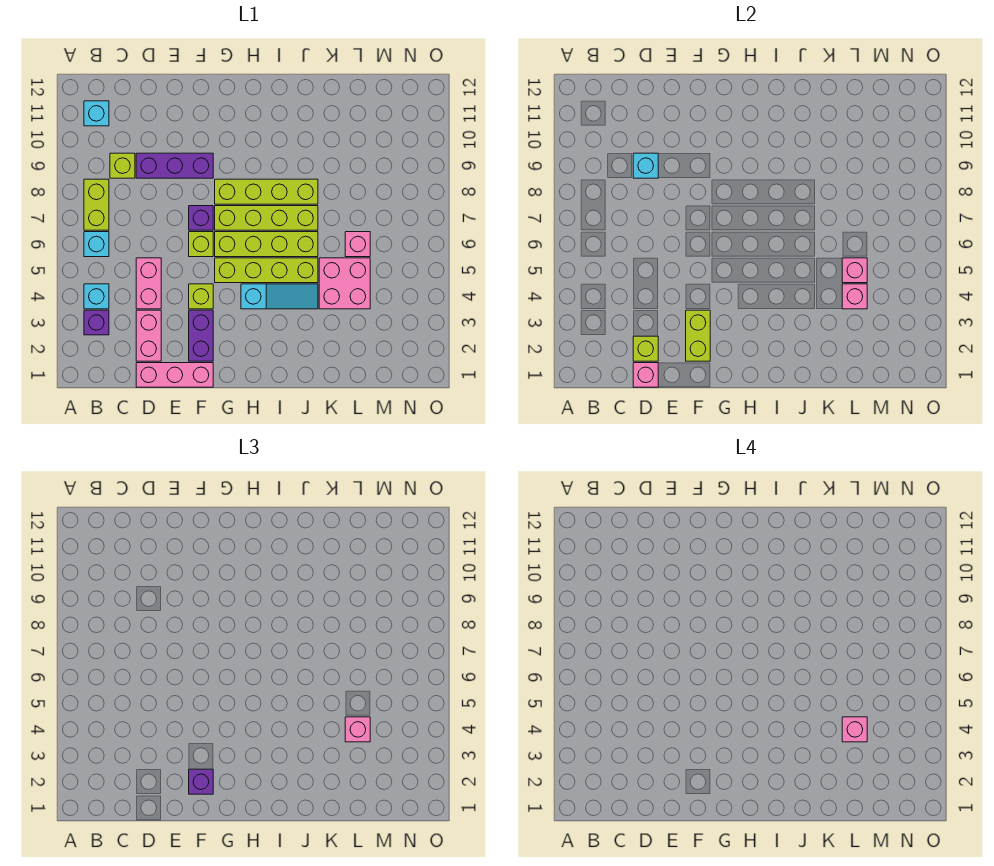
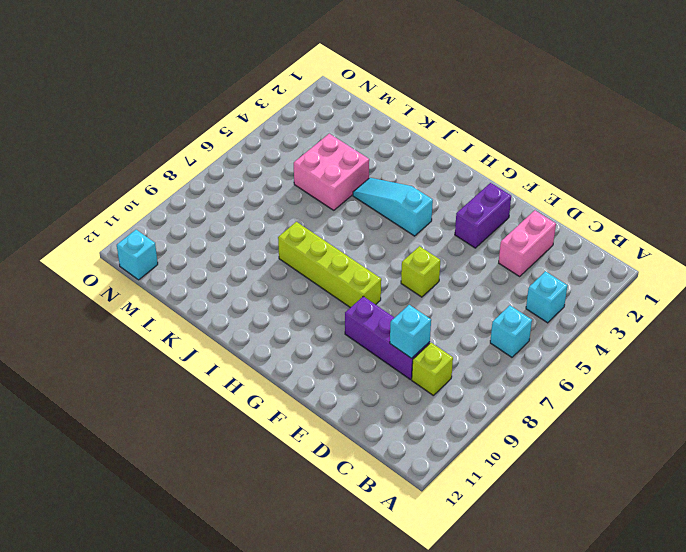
cyan 1x1 brick [117,230,158,280] -> cyan 1x1 brick moved to [84,101,109,126]
none -> purple 1x1 brick [84,310,109,335]
none -> lime 1x2 brick [84,179,109,230]
none -> pink 1x3 brick [136,363,213,387]
none -> pink 1x2 brick [136,258,161,309]

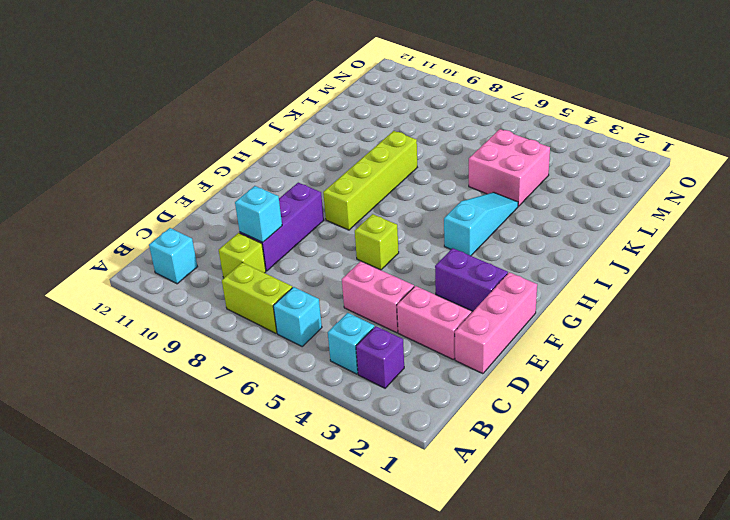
none -> lime 1x1 brick [189,284,213,309]
none -> purple 1x1 brick [189,206,213,230]
none -> lime 1x4 brick [215,258,318,283]
none -> lime 1x4 brick [215,232,318,257]

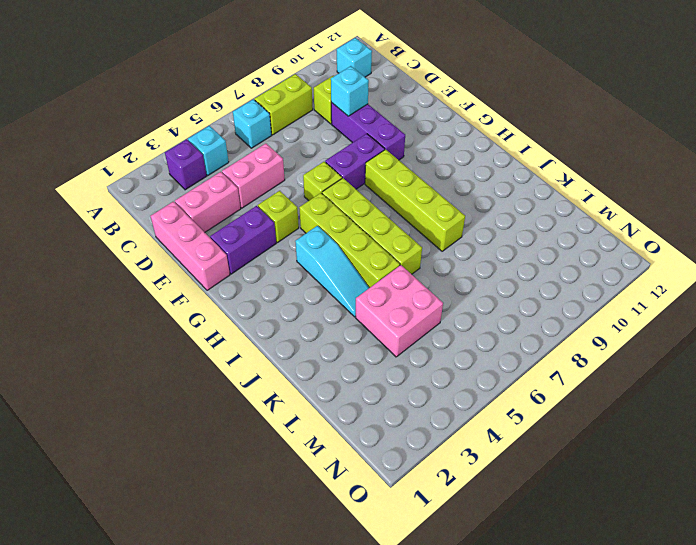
purple 1x2 brick [325,134,385,189] -> purple 1x1 brick [189,206,213,230]
none -> lime 1x4 brick [215,206,318,230]
none -> pink 1x1 brick [345,232,370,257]
none -> pink 1x1 brick [633,363,658,387]
none -> lime 1x1 brick [633,336,658,361]

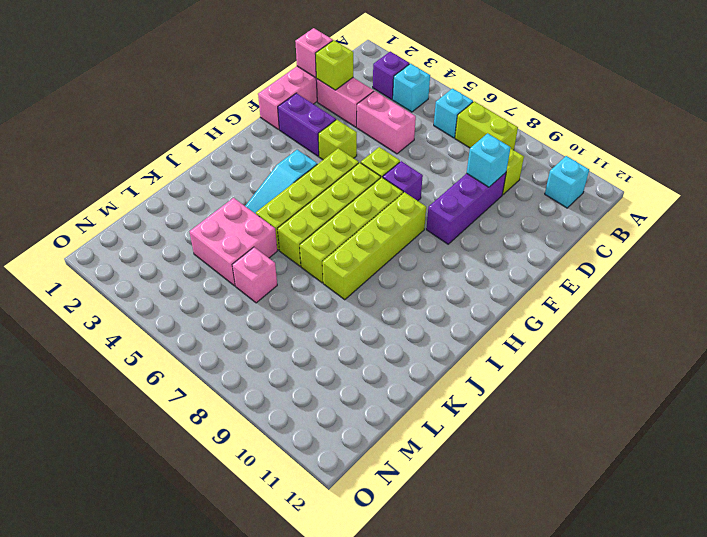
none -> lime 1x2 brick [686,310,710,361]
none -> pink 1x1 brick [842,284,867,309]
none -> pink 1x1 brick [842,258,867,283]
none -> purple 1x1 brick [189,769,213,794]

